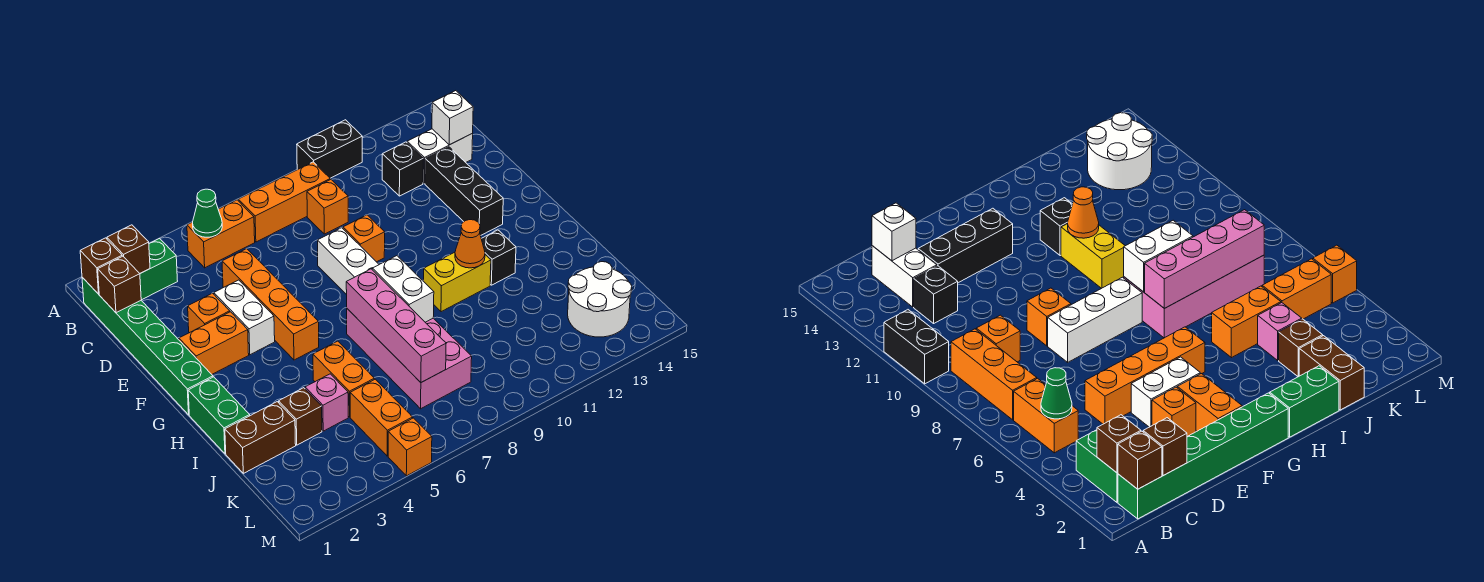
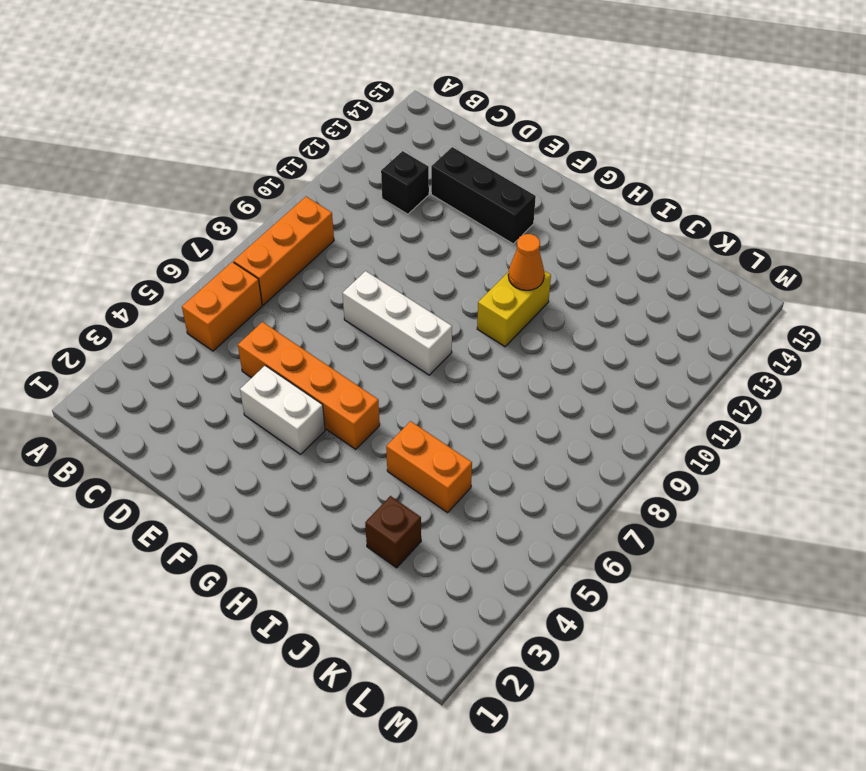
none -> black 1x2 brick [297,120,362,178]
none -> green 1x6 brick [82,277,213,415]
none -> green 1x2 brick [140,238,178,300]
none -> orange 1x1 brick [307,179,348,234]

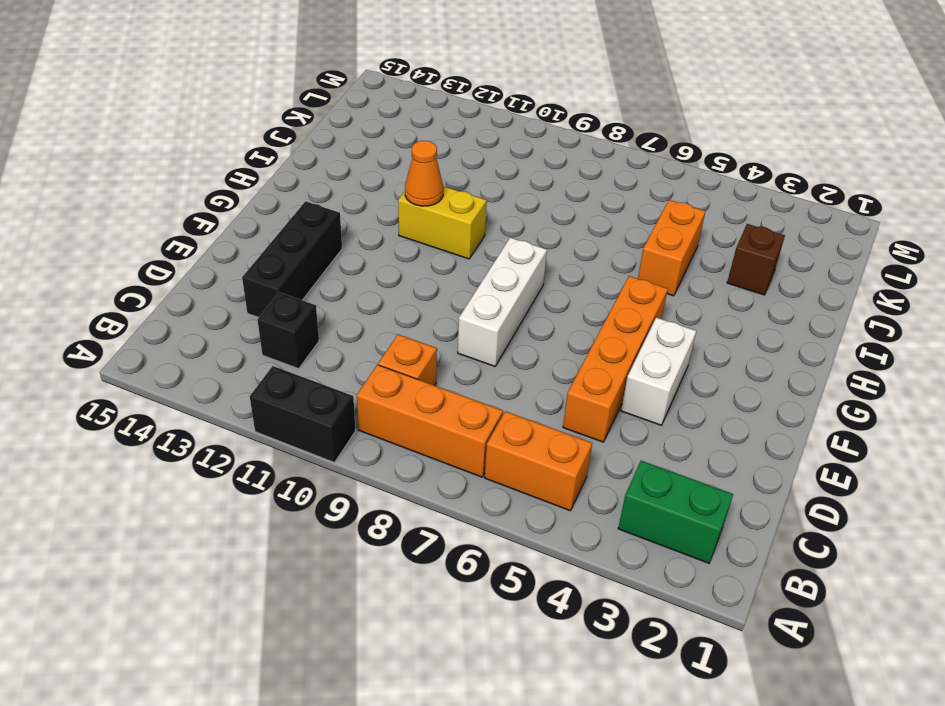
none -> green 1x6 brick [82,277,213,415]
none -> white 1x2 brick [407,129,473,183]
none -> orange 1x1 brick [188,293,230,333]
none -> orange 1x1 brick [343,215,385,262]

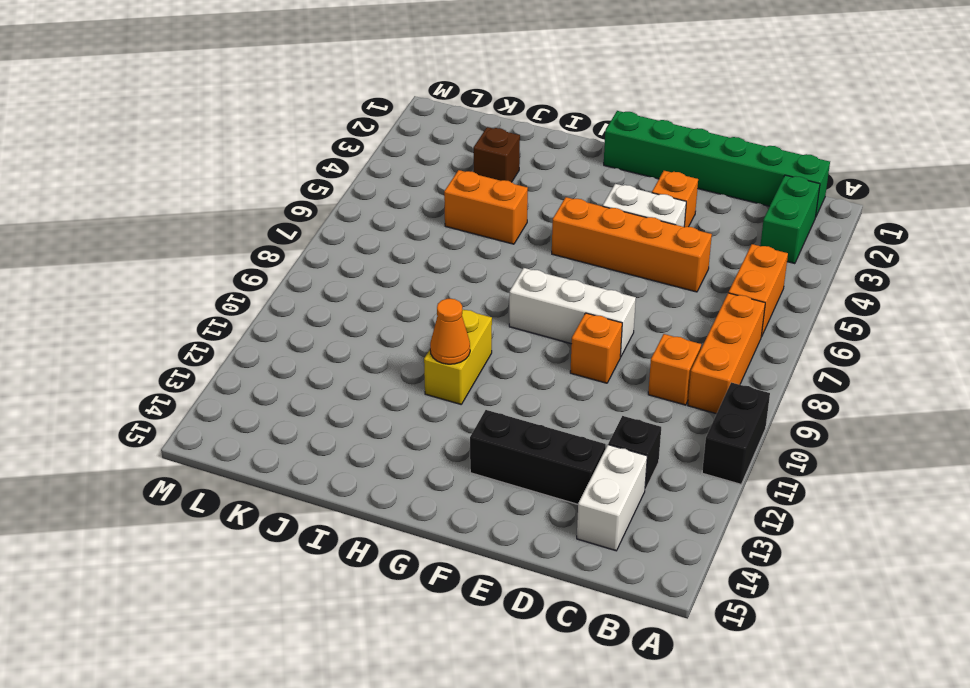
none -> orange 1x2 brick [179,312,249,374]
none -> green 1x2 brick [188,377,250,454]
none -> pink 2x4 brick [347,309,472,409]
none -> black 1x1 brick [481,230,516,285]

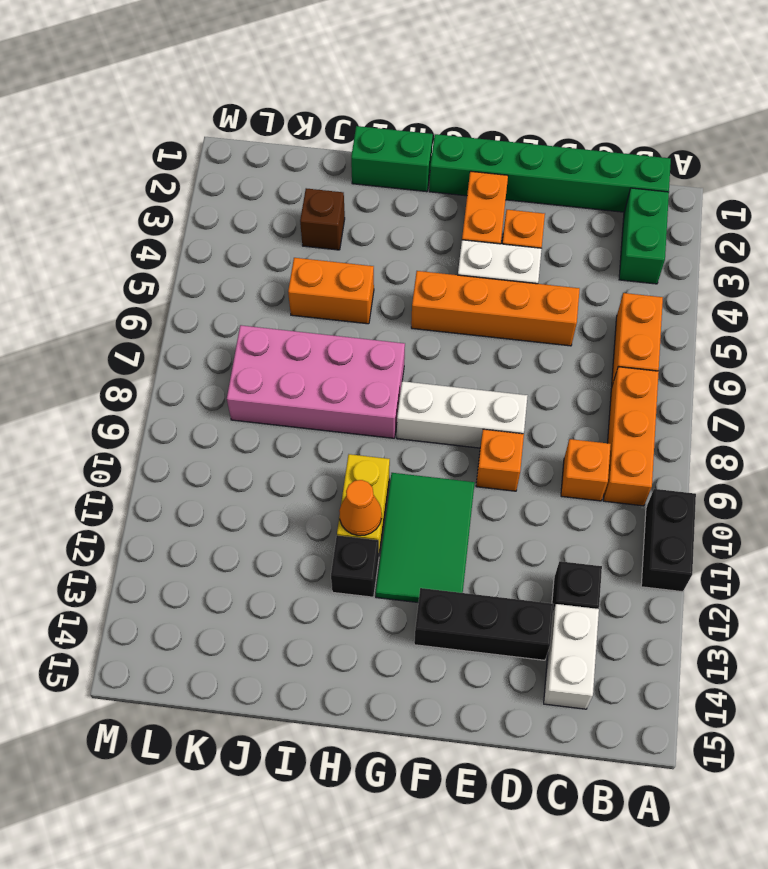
green 2x3 tile [376,473,475,602] -> none
none -> brown 1x2 brick [225,402,296,473]
none -> pink 1x1 brick [305,374,348,431]
none -> orange 1x2 brick [350,379,413,456]
none -> white 2x2 round brick [568,262,632,337]

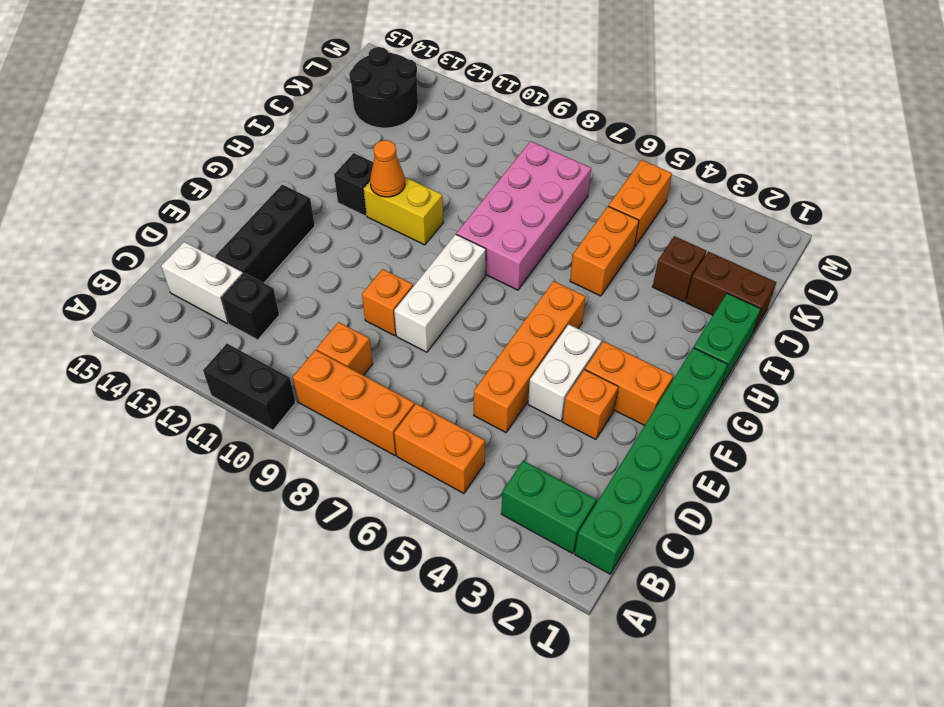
black 2x2 round brick [349,47,418,128] -> white 2x2 round brick [568,262,632,337]
none -> pink 1x1 brick [305,374,348,431]
none -> orange 1x1 brick [388,418,432,476]
none -> brown 1x1 brick [80,238,122,294]
none -> brown 1x1 brick [107,225,150,273]

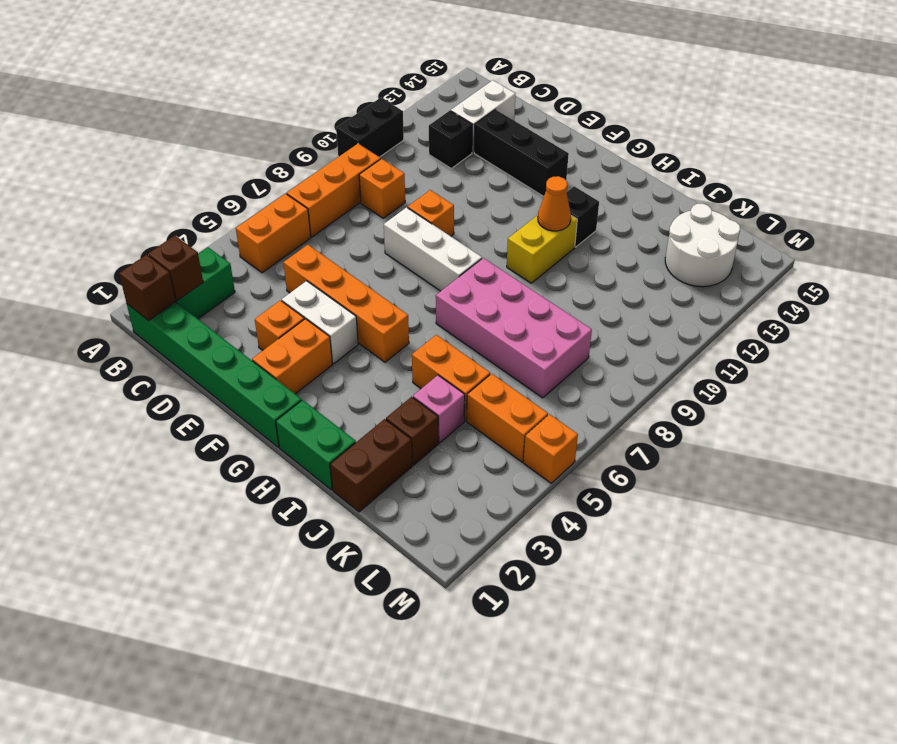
none -> green 1x1 cone [192,189,222,237]
none -> brown 1x1 brick [98,256,141,313]
none -> white 1x1 brick [432,91,473,145]
none -> pink 1x4 brick [346,269,446,382]

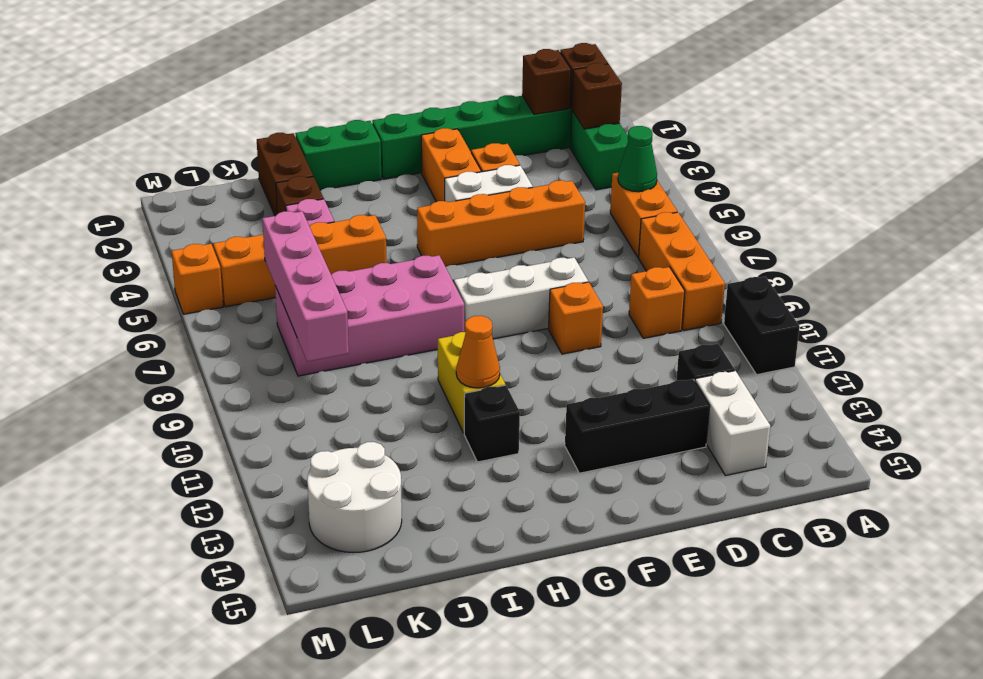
pink 1x4 brick [262,211,349,362] -> pink 1x4 brick turned to [346,269,446,382]
none -> white 1x1 brick [432,91,473,145]
none -> white 1x2 brick [372,256,434,322]

